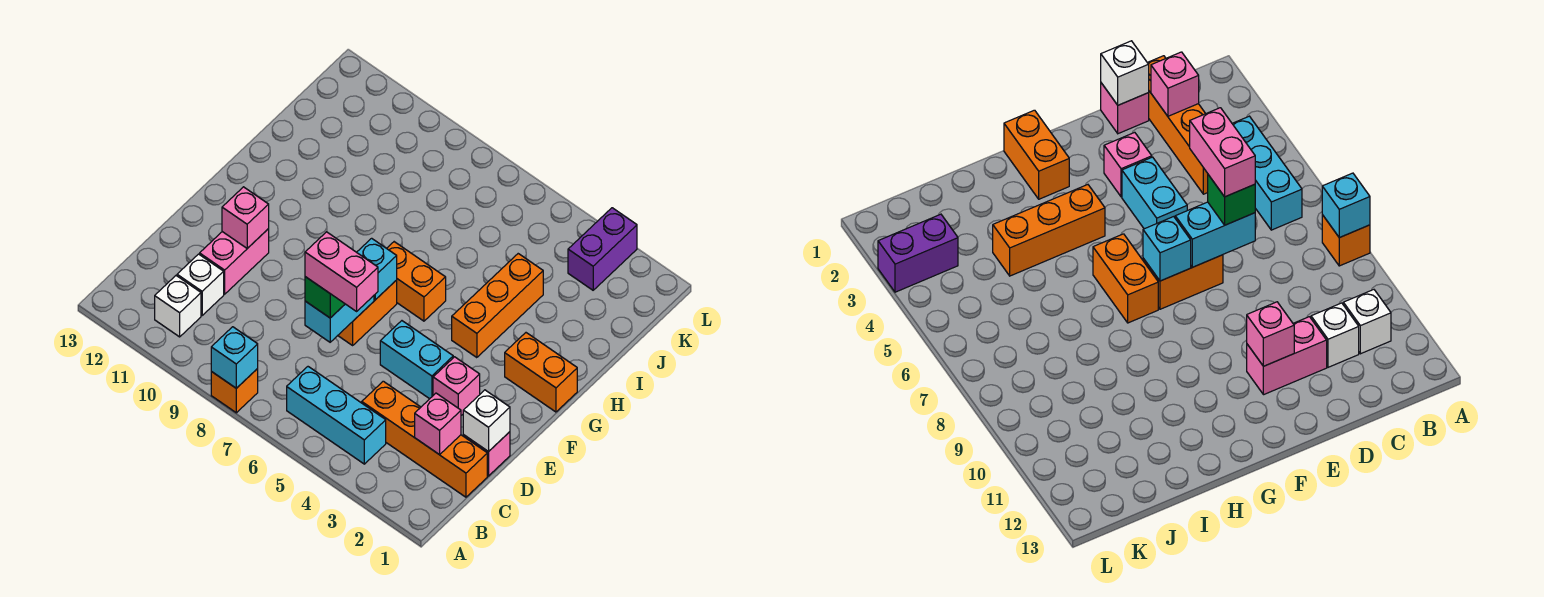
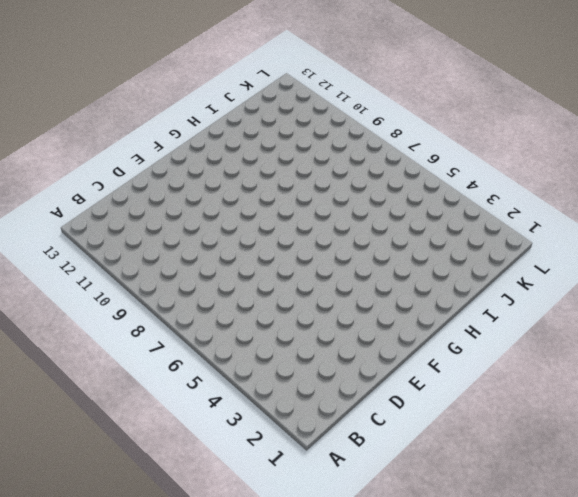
none -> orange 1x1 brick [211,369,258,413]
none -> cyan 1x3 brick [287,367,386,464]
none -> white 1x1 brick [155,276,201,337]

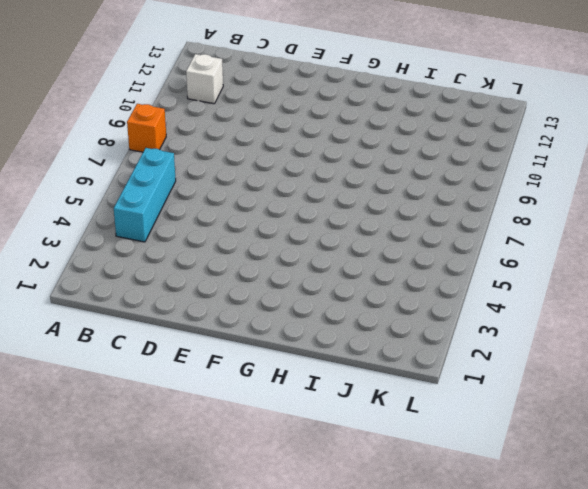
none -> orange 1x4 brick [362,381,487,497]
none -> white 1x1 brick [177,254,224,315]
none -> pink 1x1 brick [463,432,510,476]

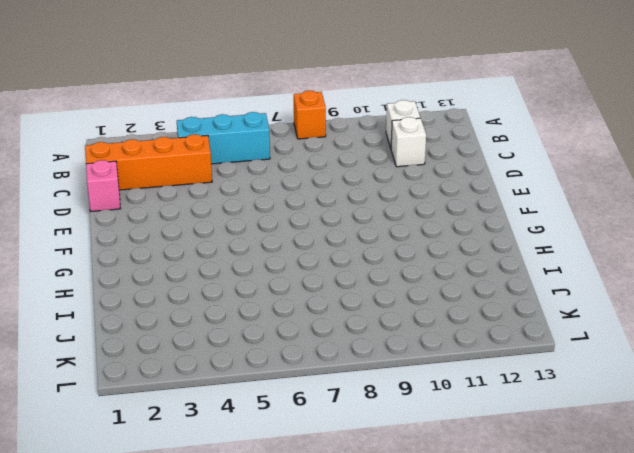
none -> pink 1x2 brick [200,229,269,294]
none -> pink 1x1 brick [433,357,480,415]
none -> cyan 1x2 brick [380,321,453,399]

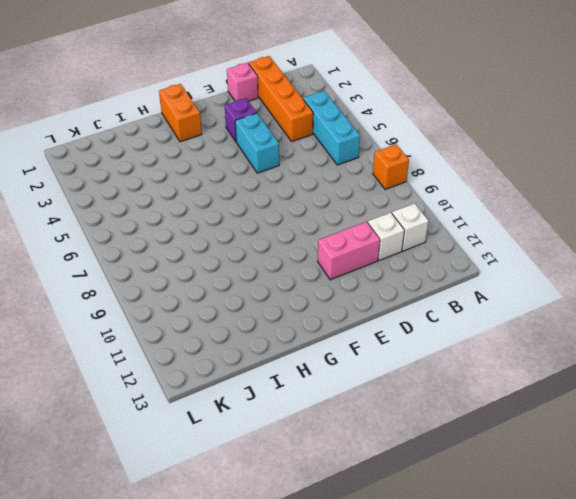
purple 1x1 brick [225,98,257,141] -> pink 1x1 brick [433,357,480,415]
none -> orange 1x2 brick [338,280,397,345]
none -> orange 1x3 brick [452,254,543,358]
none -> orange 1x2 brick [387,242,446,321]

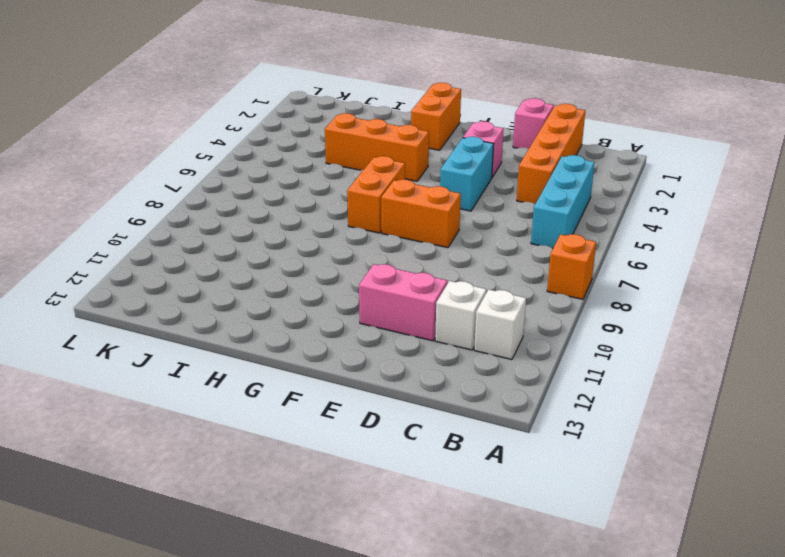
none -> purple 1x2 brick [568,208,637,290]
none -> cyan 1x1 brick [211,327,258,388]
none -> pink 1x1 brick [415,393,461,455]

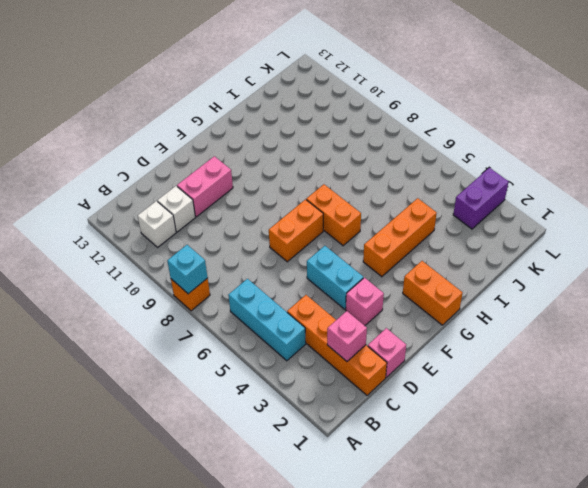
none -> white 1x1 brick [463,390,510,452]
none -> cyan 1x2 brick [305,296,374,342]
none -> pink 1x1 brick [222,187,269,248]

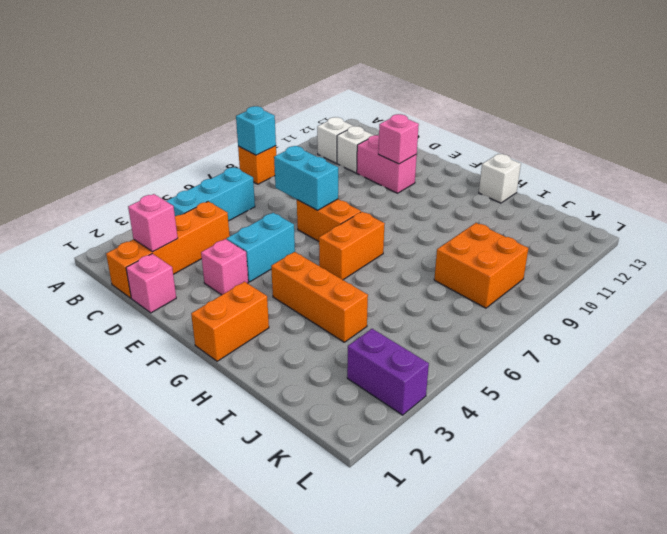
white 1x1 brick [479,154,521,203] -> white 1x1 brick moved to [463,390,510,452]
orange 2x2 brick [434,223,528,308] -> none
none -> cyan 1x1 brick [357,238,397,300]
none -> green 1x1 brick [305,277,345,318]
none -> pink 1x2 brick [305,232,378,311]

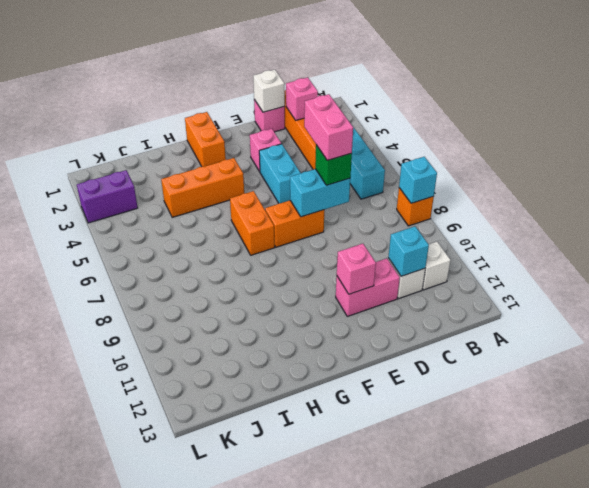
cyan 1x1 brick [388,226,429,276] -> cyan 1x1 brick moved to [357,238,397,300]

